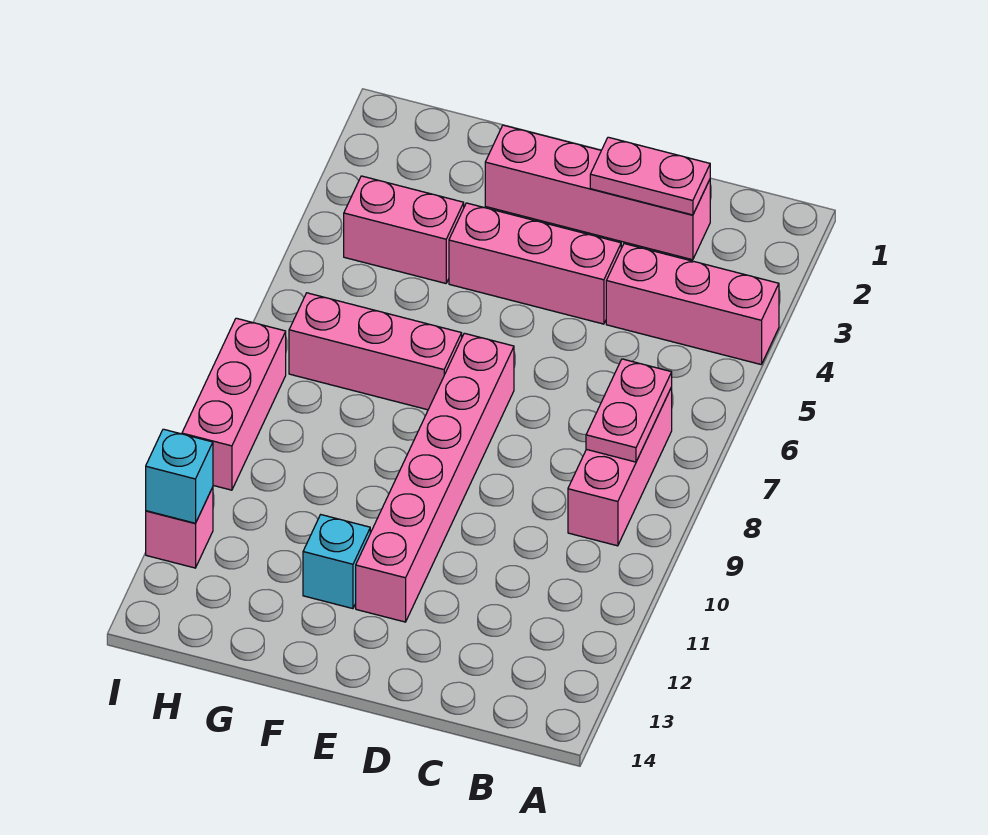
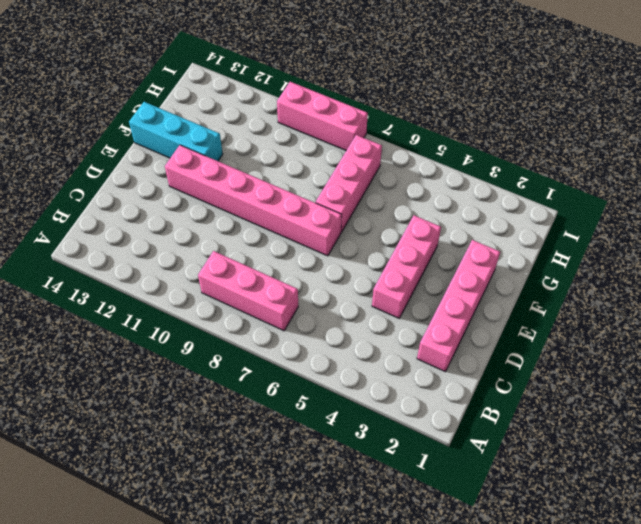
cyan 1x3 brick [129,102,223,161] -> cyan 1x1 brick [303,515,370,609]
none -> pink 1x3 brick [606,244,779,364]
none -> pink 1x2 brick [344,176,464,283]
none -> pink 1x1 brick [146,487,213,568]

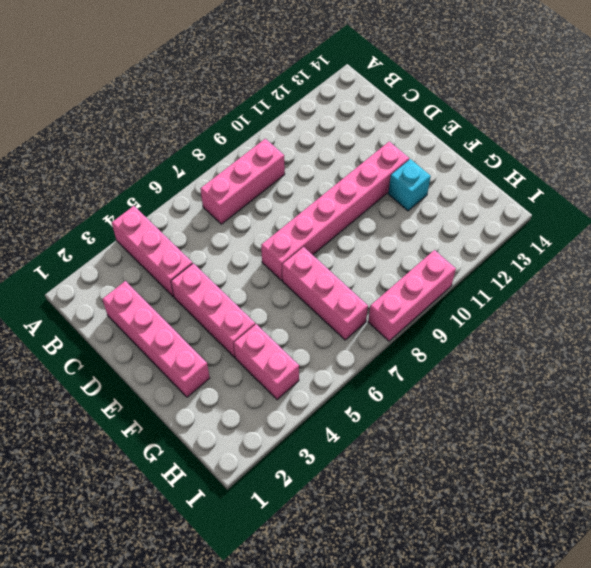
none -> pink 1x1 brick [146,487,213,568]
none -> pink 1x2 plate [586,359,672,462]
none -> pink 1x2 plate [590,137,710,215]

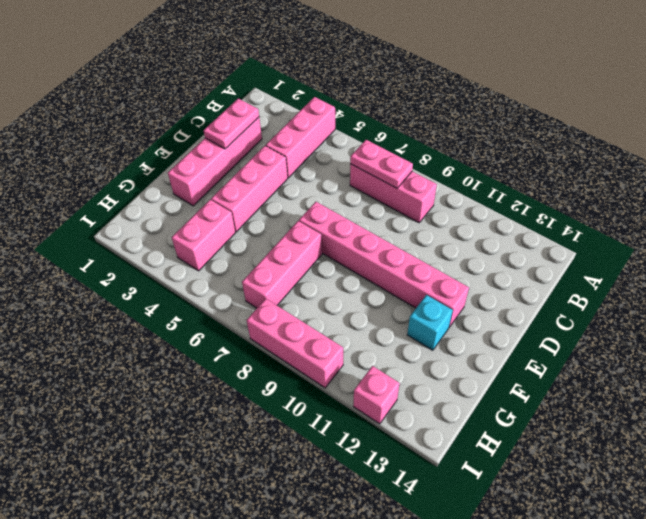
none -> cyan 1x1 brick [146,429,213,523]

